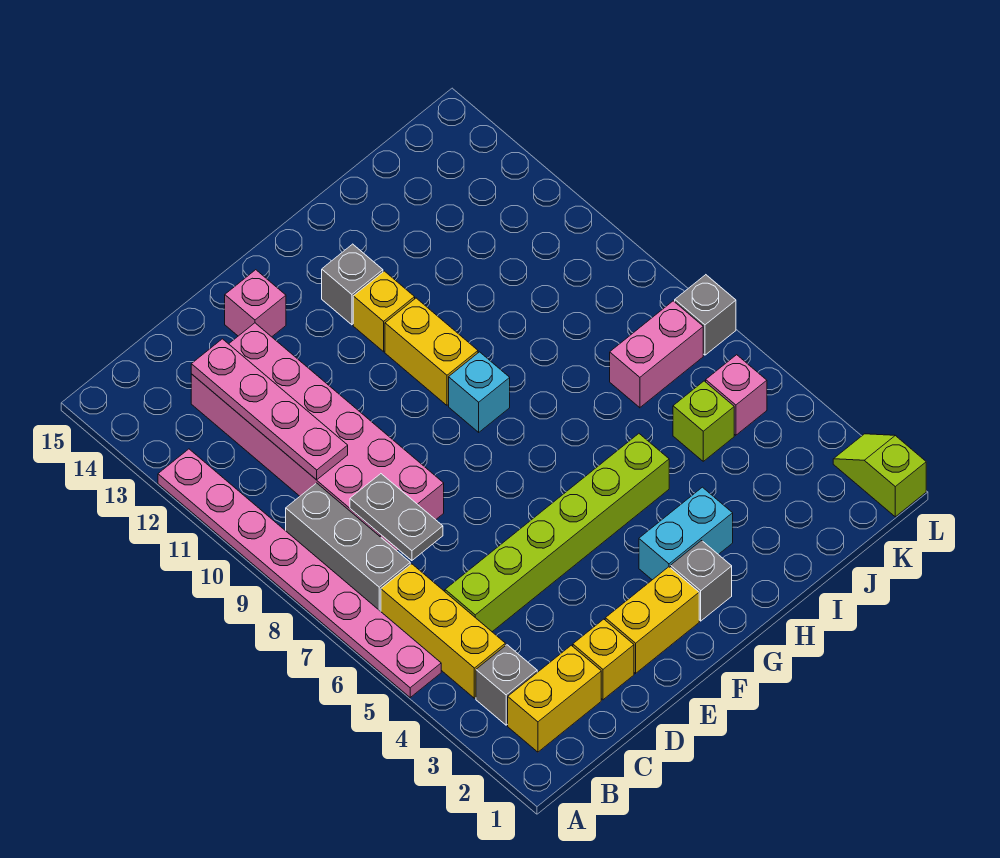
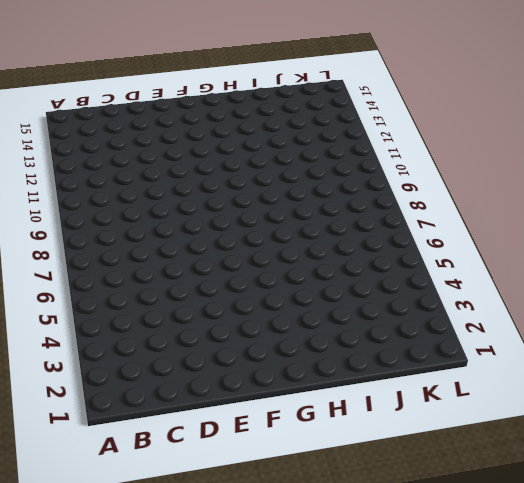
none -> pink 1x8 plate [158,449,441,697]
none -> yellow 1x2 brick [508,645,601,752]
none -> grey 1x1 brick [476,645,537,725]

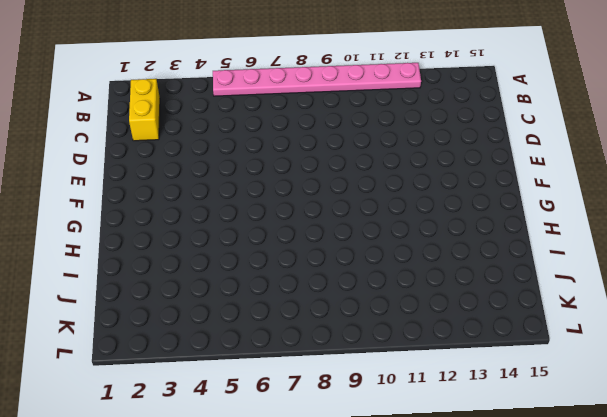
none -> grey 1x1 brick [476,645,537,725]
none -> yellow 1x3 brick [381,564,505,698]
none -> grey 1x3 brick [286,483,410,611]

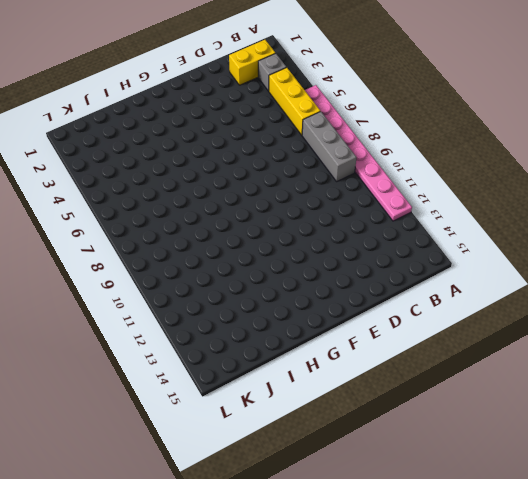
none -> lime 1x6 brick [445,434,669,632]
none -> pink 2x6 brick [191,323,444,551]
none -> yellow 1x1 brick [573,619,634,700]

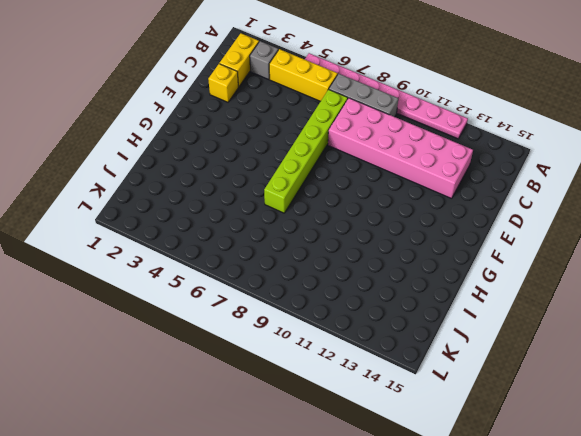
lime 1x6 brick [264,90,348,213] -> lime 1x6 brick moved to [445,434,669,632]
none -> yellow 1x2 brick [605,567,699,673]
none -> pink 1x1 brick [225,270,286,337]
none -> grey 1x1 brick [671,541,732,621]

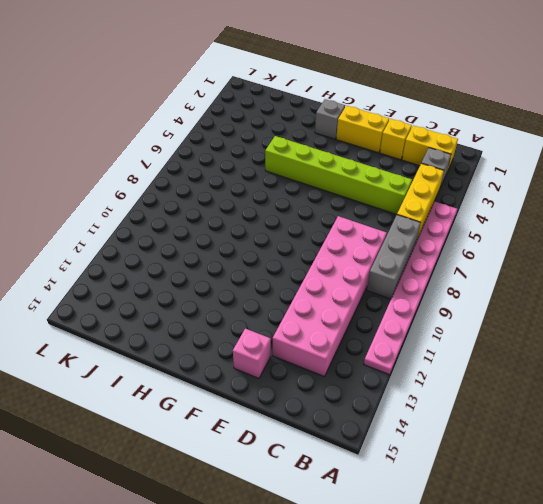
none -> cyan 1x2 brick [639,487,733,580]
none -> cyan 1x1 brick [449,352,510,432]
none -> yellow 1x2 brick [385,298,478,405]

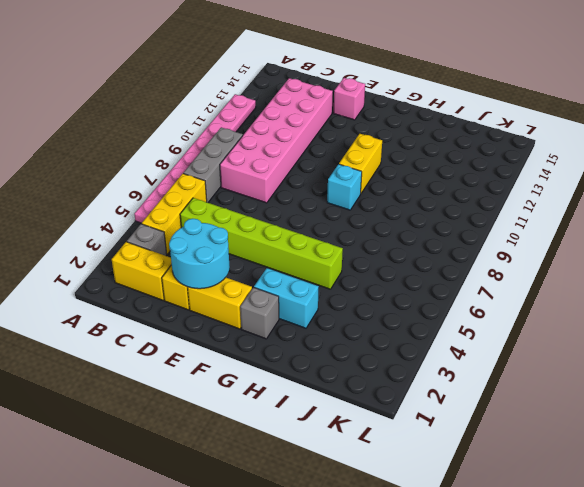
cyan 2x2 round brick [169,218,229,289] -> none
none -> yellow 1x1 brick [353,271,415,352]
none -> grey 1x1 brick [322,244,383,325]
none -> lime 1x1 brick [673,381,734,461]

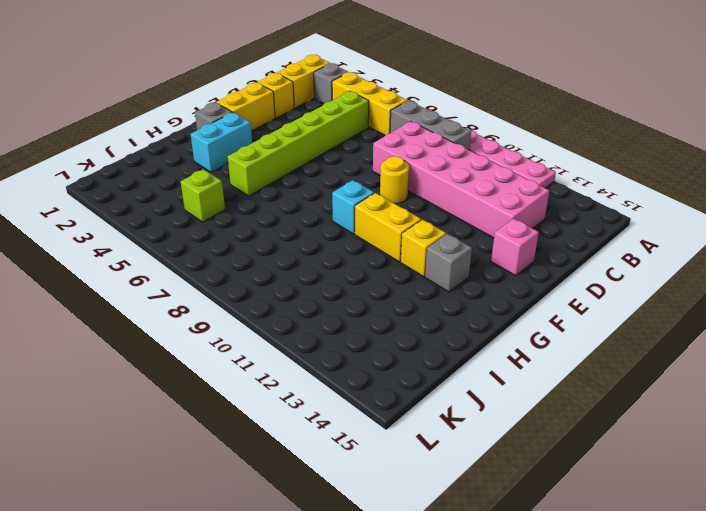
yellow 1x1 round brick [380,156,409,204] -> none
none -> pink 1x2 brick [610,301,703,408]
none -> pink 1x1 brick [706,355,767,435]
none -> lime 1x2 slope [833,434,926,517]

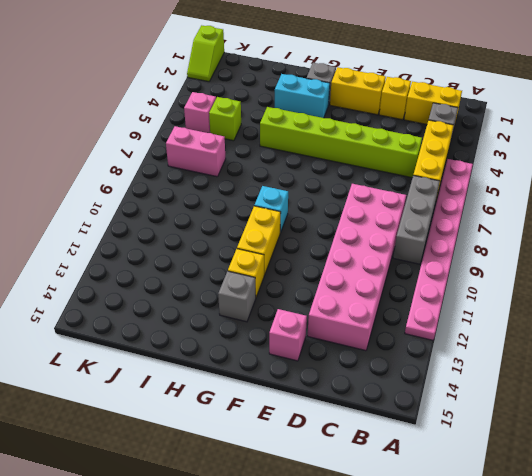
none -> grey 1x1 brick [675,275,736,355]
none -> grey 1x2 plate [350,474,443,561]
none -> pink 1x4 plate [191,339,348,480]

